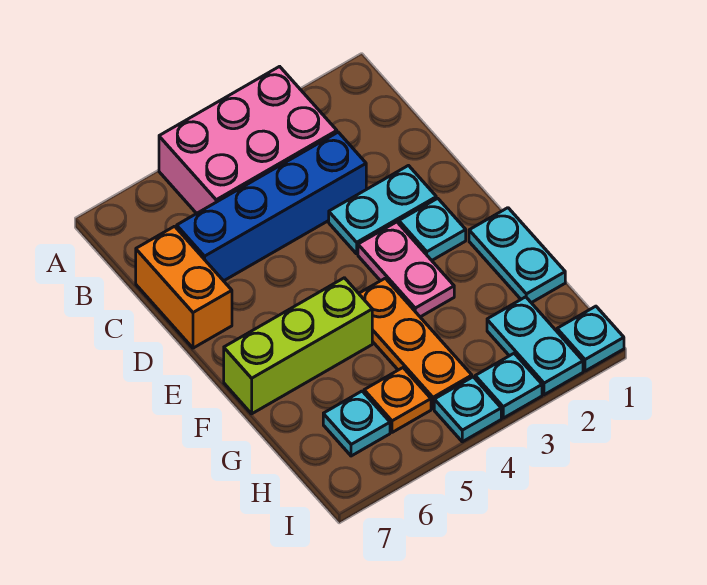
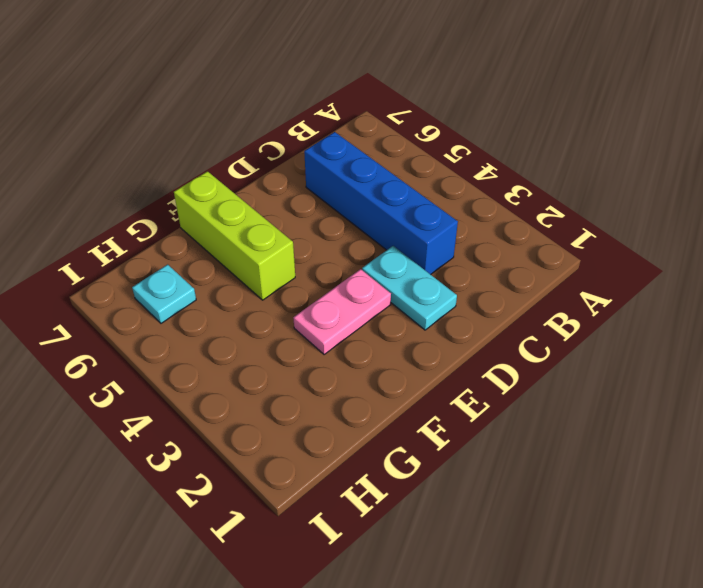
none -> pink 2x3 brick [159,66,337,214]
none -> orange 1x2 brick [136,226,232,348]
none -> cyan 1x1 plate [399,198,466,260]

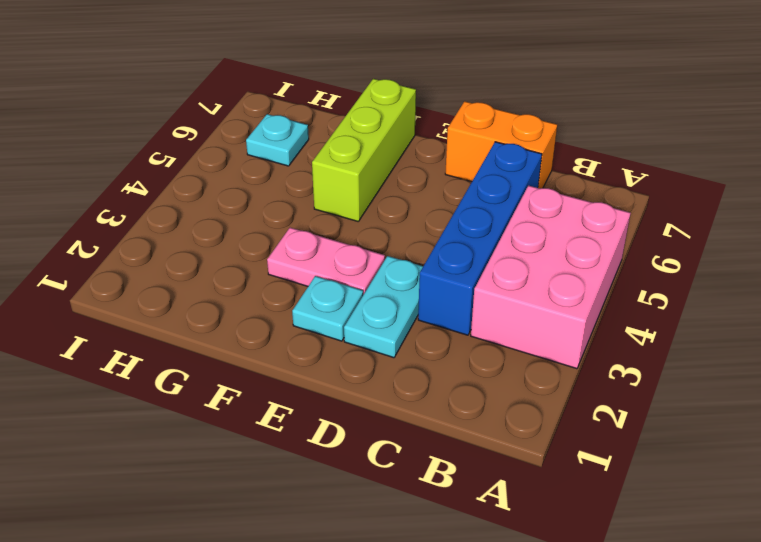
none -> cyan 1x2 plate [469,208,565,303]
none -> orange 1x3 plate [359,278,472,409]
none -> cyan 1x2 plate [487,297,583,395]

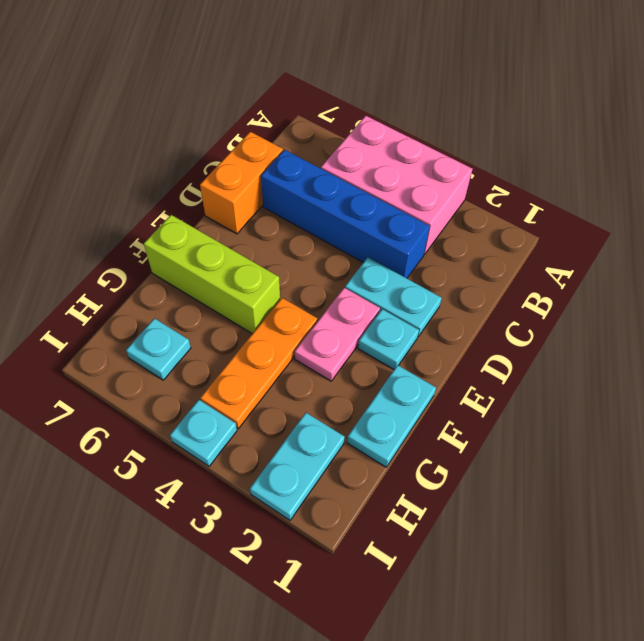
none -> orange 1x1 plate [364,368,431,432]
none -> cyan 1x1 plate [557,306,624,371]
none -> cyan 1x1 plate [475,353,542,418]

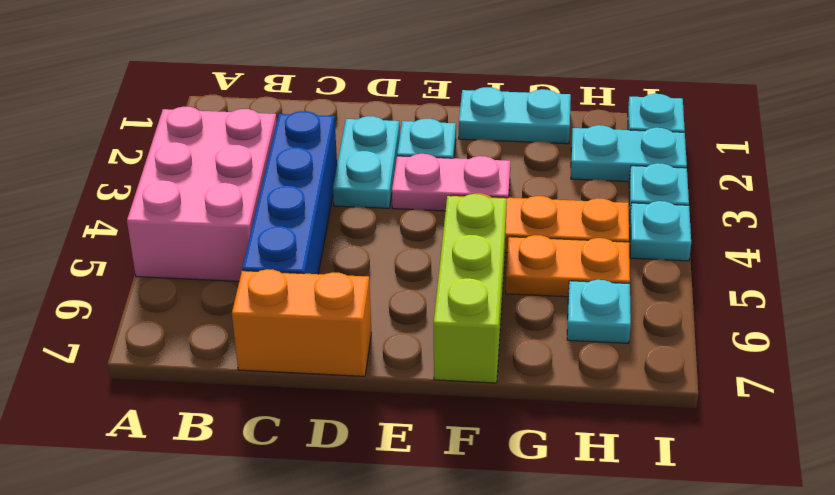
orange 1x2 plate [506,235,630,297] -> orange 1x1 plate [364,368,431,432]

